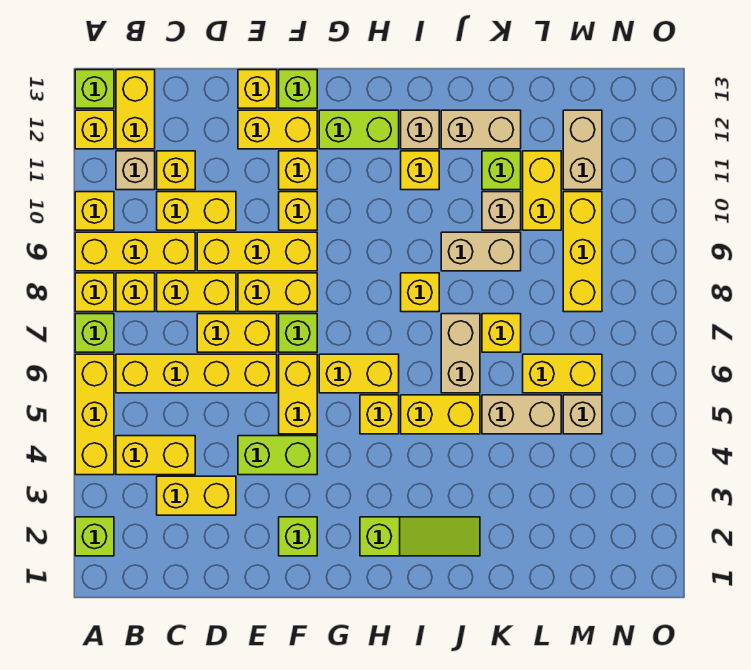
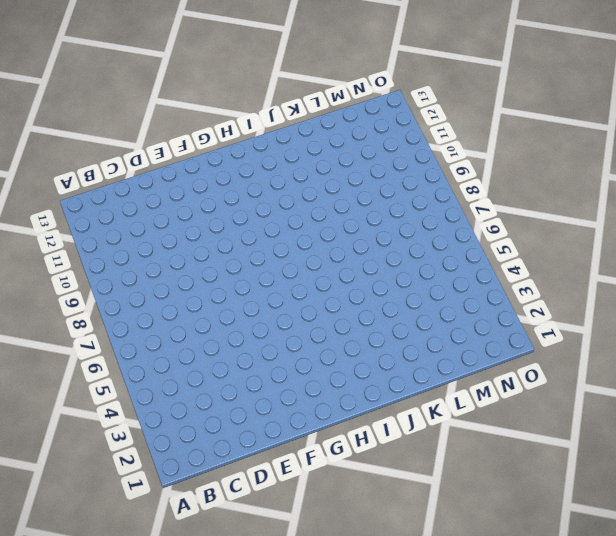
none -> lime 1x1 brick [75,517,114,556]
none -> yellow 1x3 brick [75,354,114,475]
none -> lime 1x1 brick [75,314,114,352]
none -> yellow 1x1 brick [75,273,114,312]

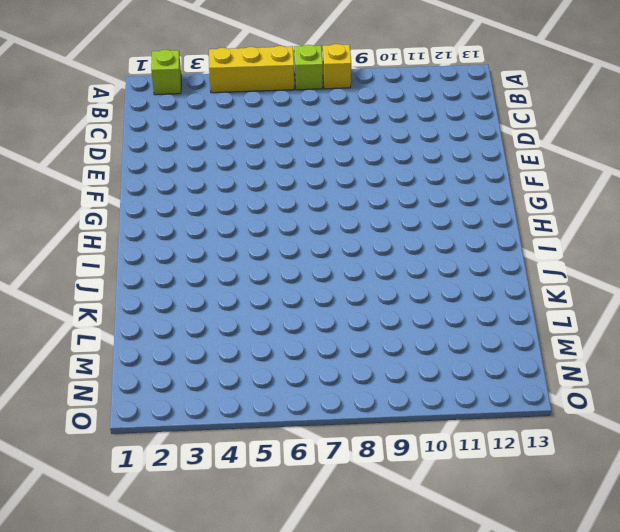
none -> yellow 1x3 brick [75,232,195,271]
none -> yellow 1x1 brick [75,192,114,230]
none -> yellow 1x1 brick [75,110,114,149]
none -> lime 1x1 brick [75,70,114,108]

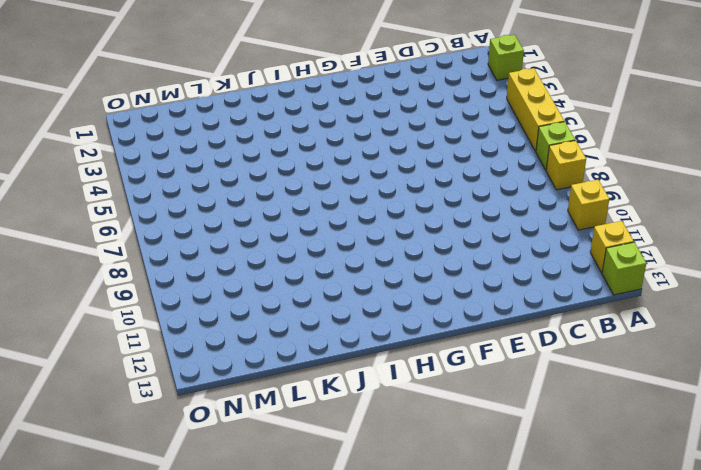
none -> yellow 1x3 brick [75,232,195,271]
none -> yellow 1x2 brick [116,436,195,475]
none -> yellow 1x4 brick [116,354,277,393]
none -> yellow 1x1 brick [116,273,155,312]

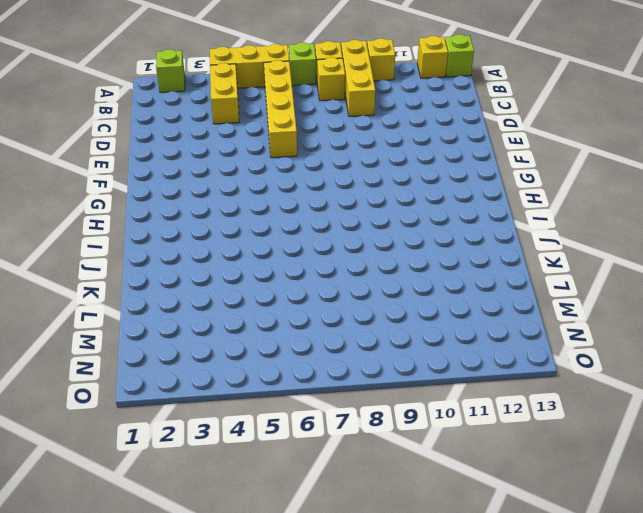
none -> tan 1x1 brick [116,151,155,190]
none -> yellow 1x2 brick [116,70,155,149]
none -> yellow 1x2 brick [157,476,236,515]
none -> yellow 1x2 brick [157,273,236,312]

